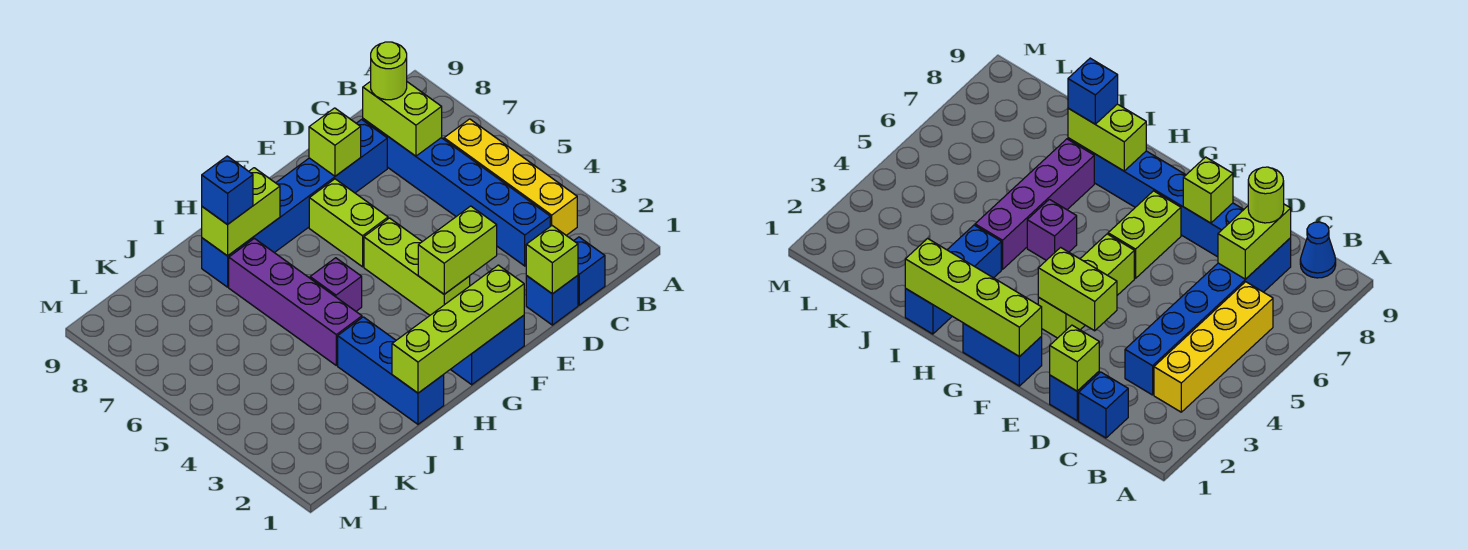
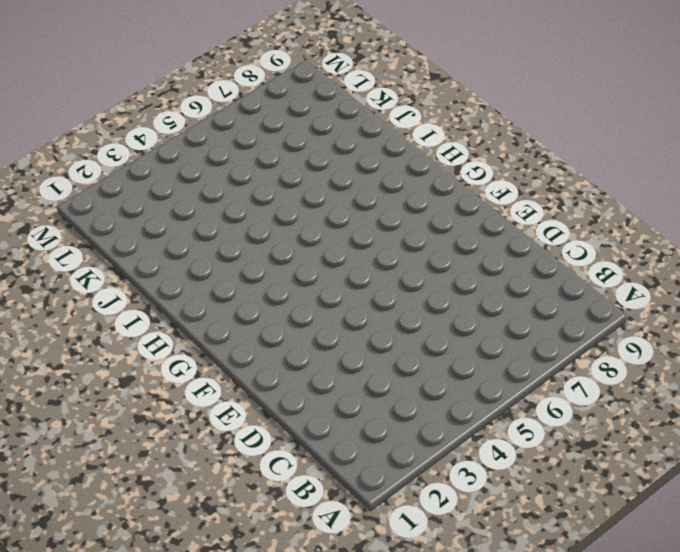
none -> yellow 1x4 brick [444,119,577,235]
none -> blue 1x1 cone [1300,222,1336,278]
none -> blue 1x1 brick [574,237,605,305]

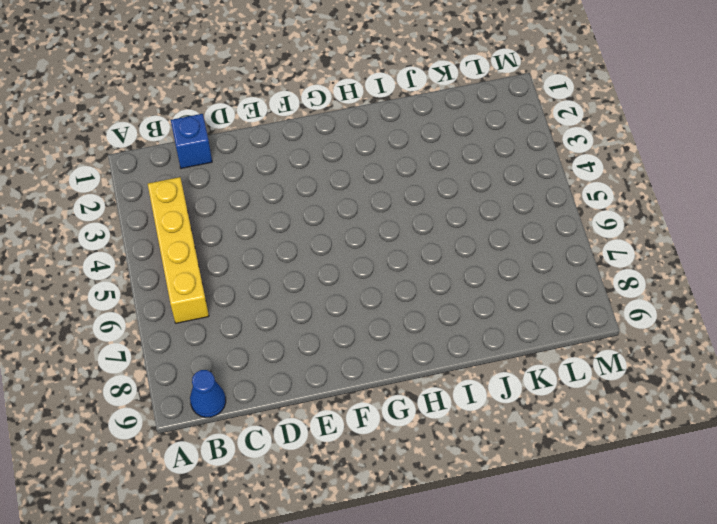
none -> blue 1x6 brick [363,119,550,266]
none -> blue 1x1 brick [526,275,578,325]
none -> blue 1x6 brick [202,120,387,287]

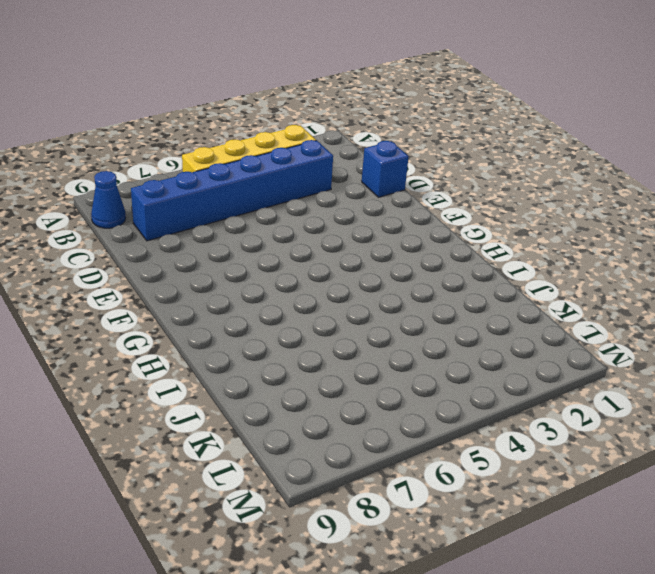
none -> blue 1x1 brick [574,237,605,305]
none -> blue 1x6 brick [202,120,387,287]
none -> blue 1x2 brick [450,315,524,385]

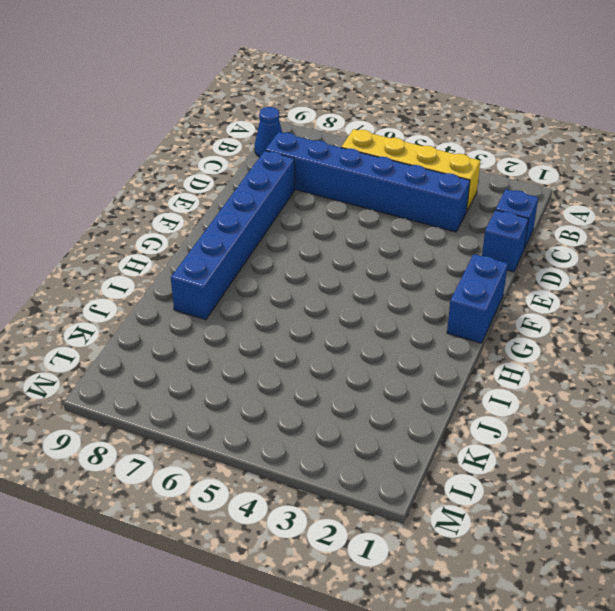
none -> lime 1x3 brick [364,218,470,315]
none -> lime 1x2 brick [309,179,388,267]
none -> purple 1x1 brick [310,258,362,311]

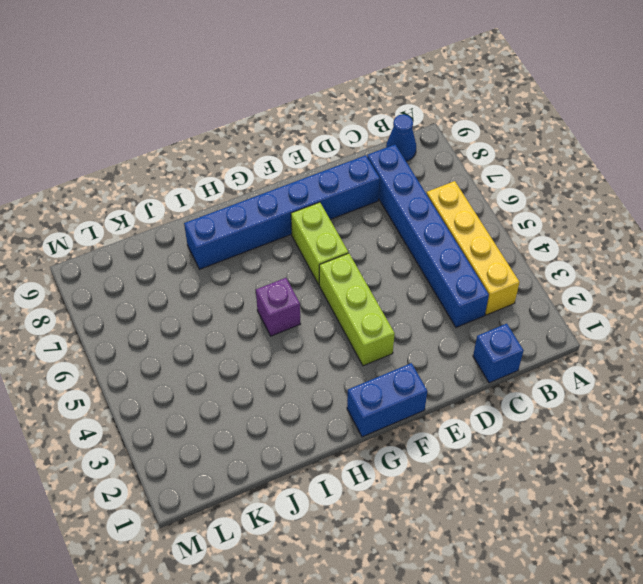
none -> blue 1x1 brick [526,275,578,325]
none -> blue 1x3 brick [338,317,444,424]
none -> purple 1x4 brick [229,238,362,365]

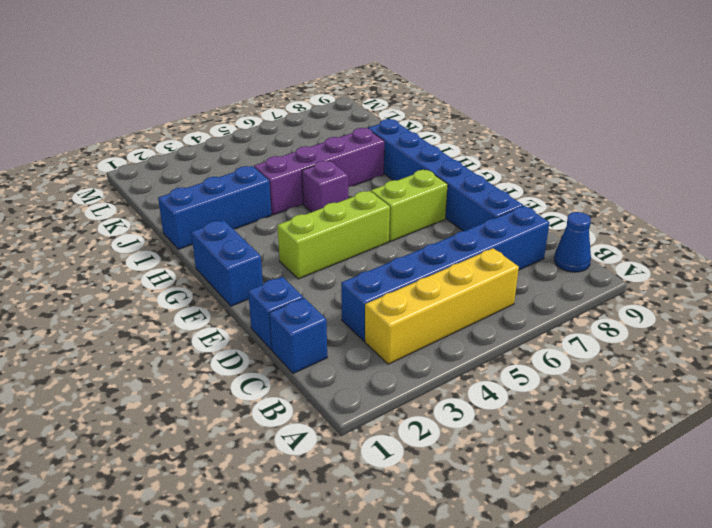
none -> lime 1x2 brick [363,81,442,156]
none -> lime 1x1 brick [526,226,578,294]
none -> lime 1x2 brick [418,206,497,294]

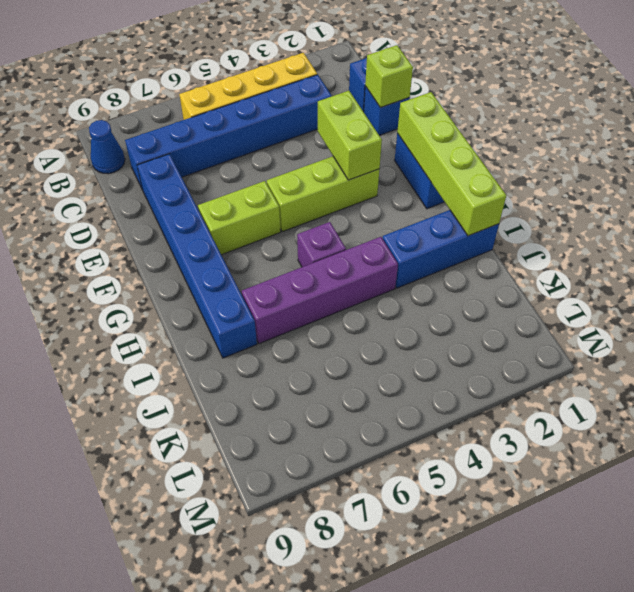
none -> lime 1x2 brick [363,81,442,156]
none -> lime 1x1 brick [309,108,361,176]
none -> lime 1x2 brick [202,168,280,256]

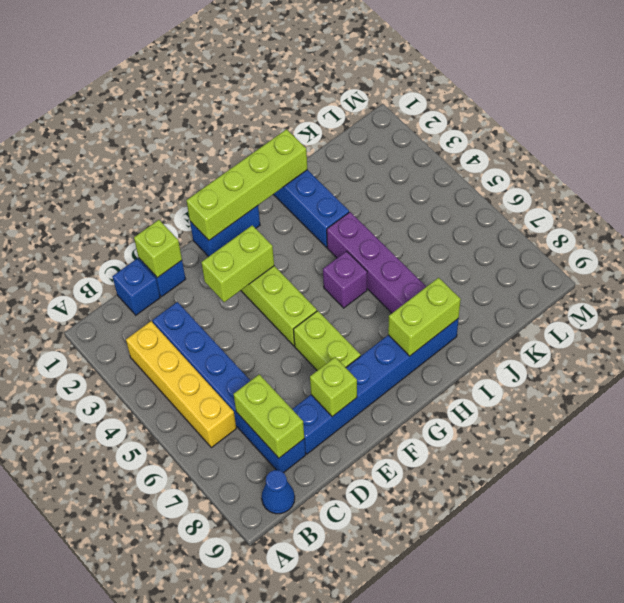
none -> lime 1x1 round brick [371,42,407,100]
none -> blue 1x1 brick [202,156,253,225]

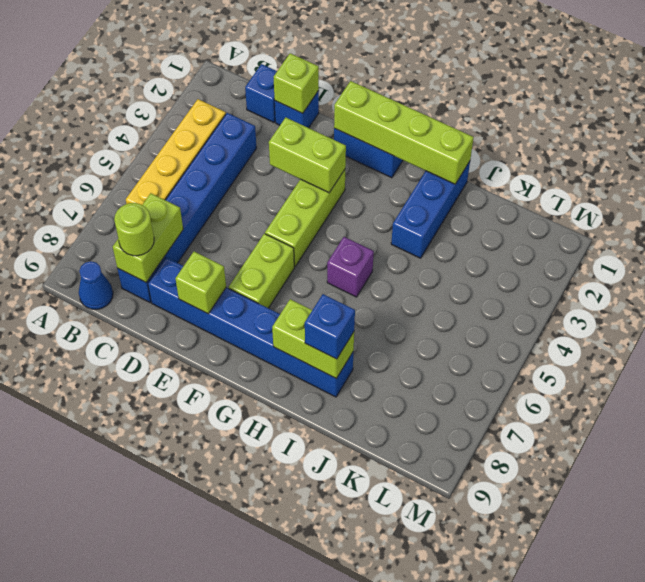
none -> purple 1x4 brick [229,238,362,365]

